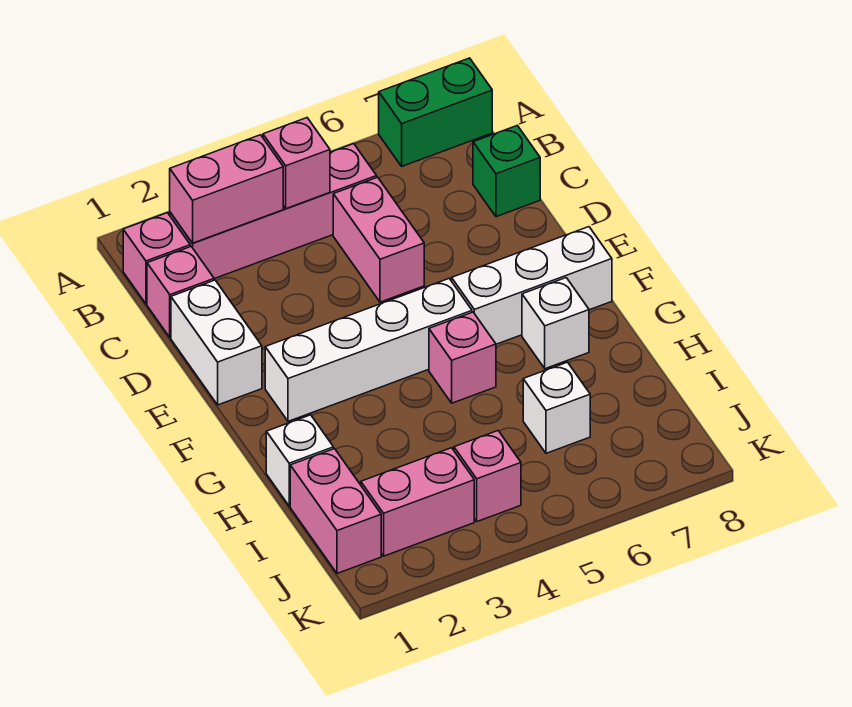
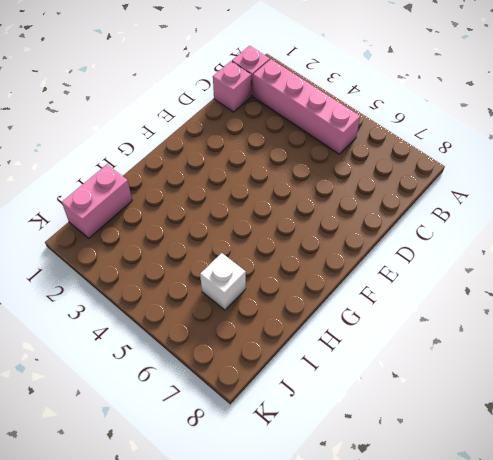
none -> green 1x2 brick [379,58,492,166]
none -> pink 1x2 brick [333,177,424,302]
none -> green 1x1 brick [473,126,540,217]

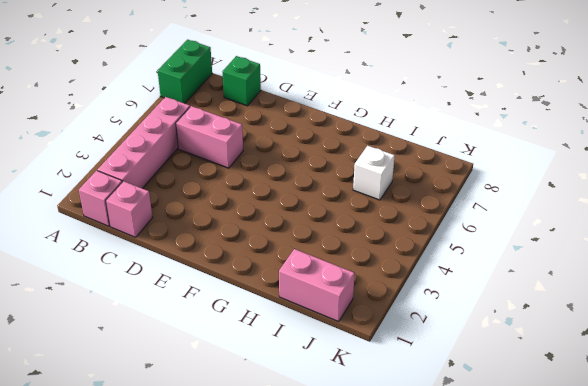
none -> white 1x2 brick [171,280,262,405]
none -> white 1x4 brick [265,279,472,421]
none -> white 1x3 brick [452,227,612,344]

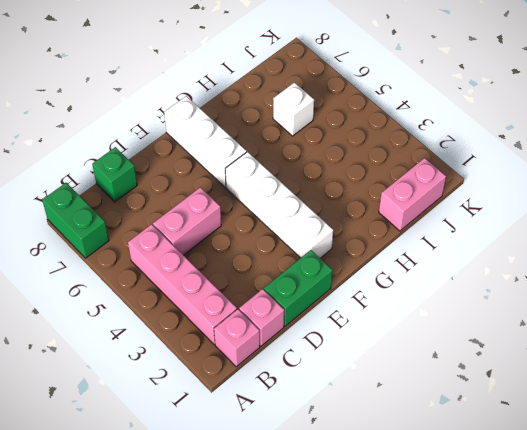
green 1x2 brick [264,250,333,326] -> white 1x2 brick [171,280,262,405]
none -> pink 1x1 brick [429,312,496,403]
none -> white 1x1 brick [522,278,589,369]
none -> white 1x1 brick [266,415,334,506]

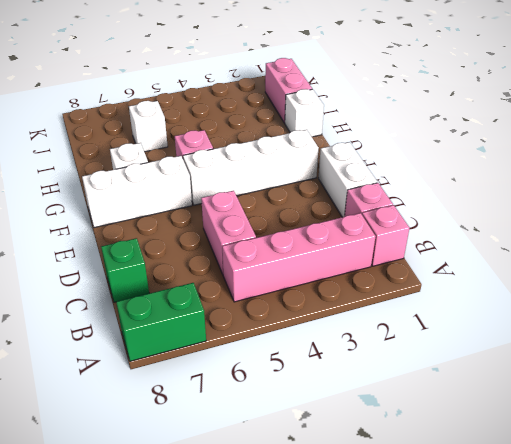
none -> pink 1x2 brick [361,448,474,556]
none -> pink 1x1 brick [454,431,521,522]
none -> pink 1x2 brick [170,135,283,243]

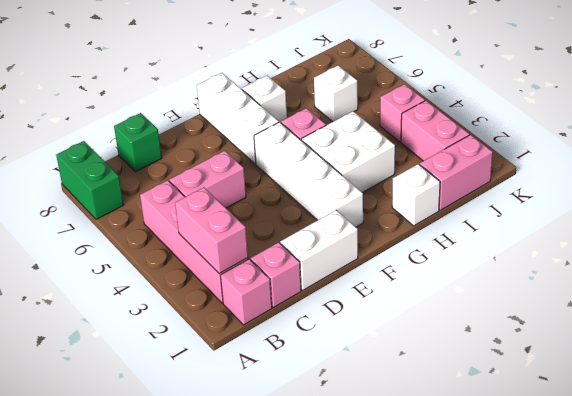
white 2x2 brick [301,111,395,193] -> none
none -> pink 1x1 brick [263,118,330,209]

